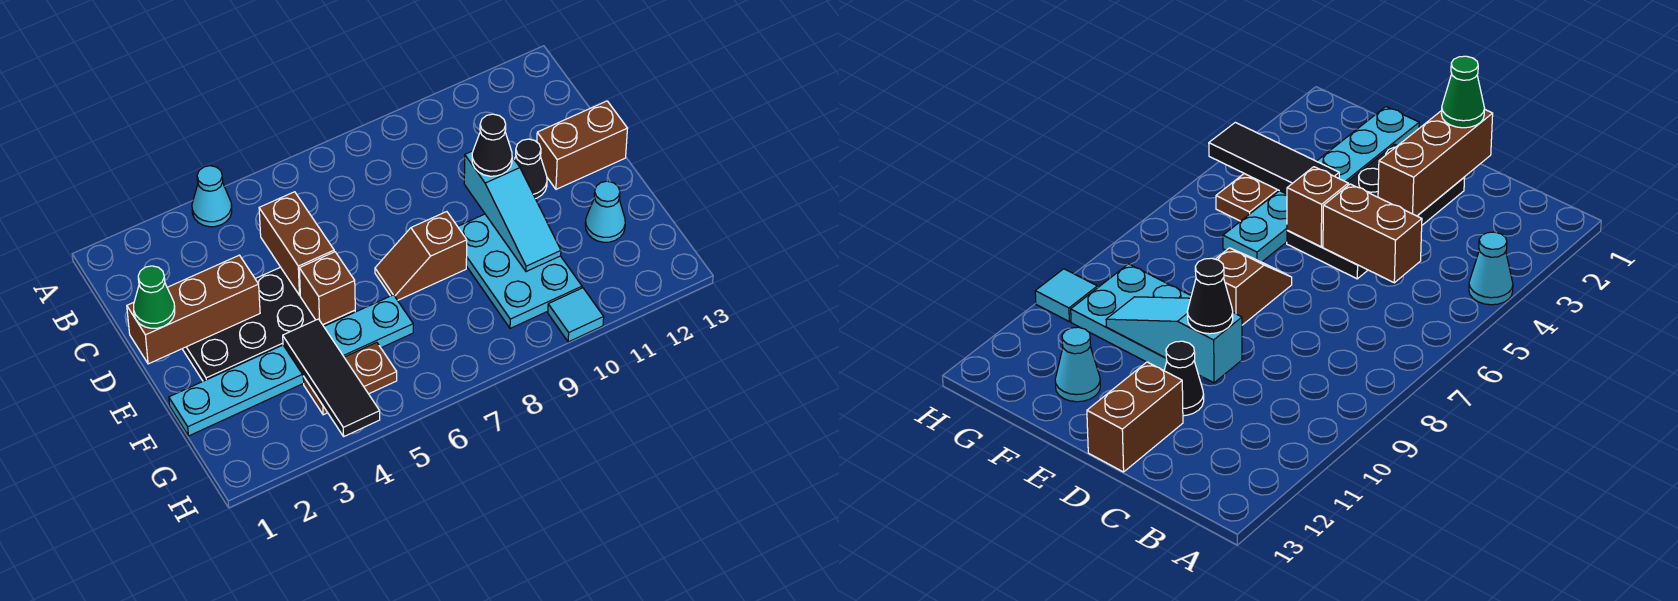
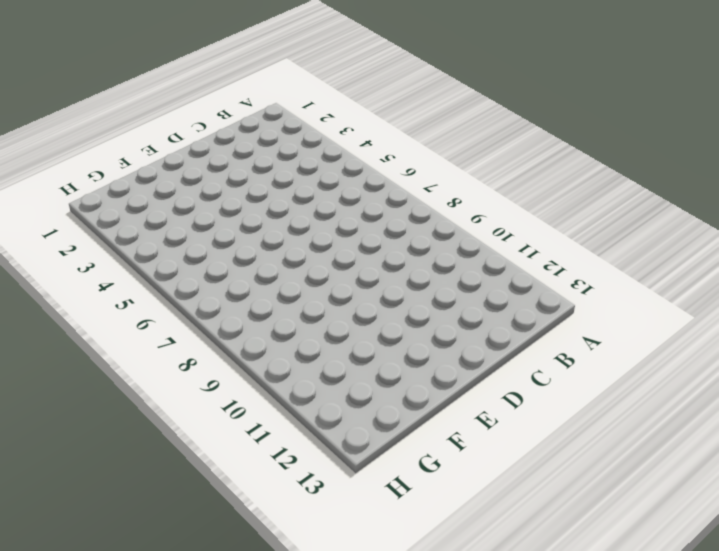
none -> cyan 1x1 cone [192,166,232,227]
none -> black 2x4 plate [183,267,355,381]
none -> black 1x1 cone [514,139,547,199]

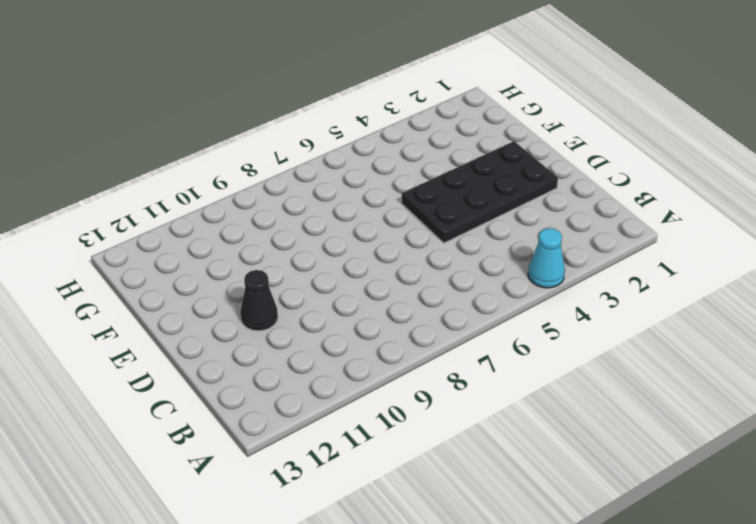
none -> brown 1x2 brick [537,101,627,189]
none -> brown 1x2 slope [375,212,467,300]
none -> cyan 2x3 plate [458,214,582,328]

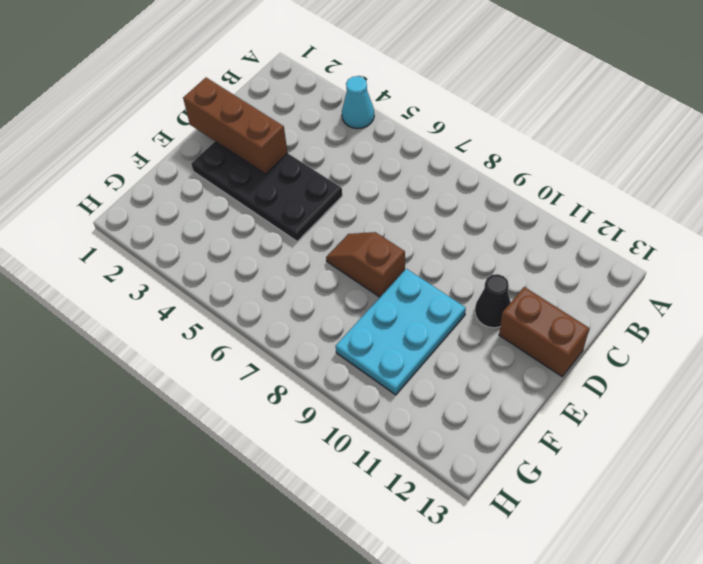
none -> cyan 1x6 plate [169,295,413,436]
none -> cyan 1x1 cone [585,181,625,242]
none -> brown 1x2 plate [303,342,397,415]

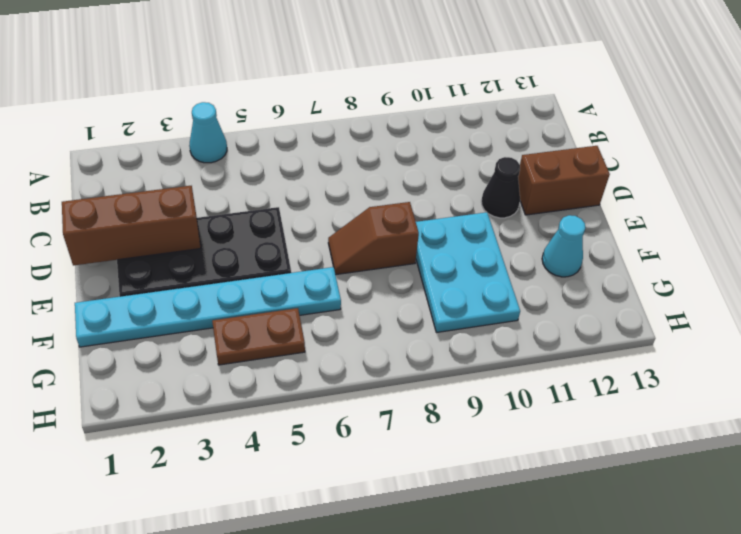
none -> cyan 1x1 tile [548,288,604,342]
none -> brown 1x2 brick [259,192,334,295]
none -> cyan 1x3 slope [464,151,561,272]

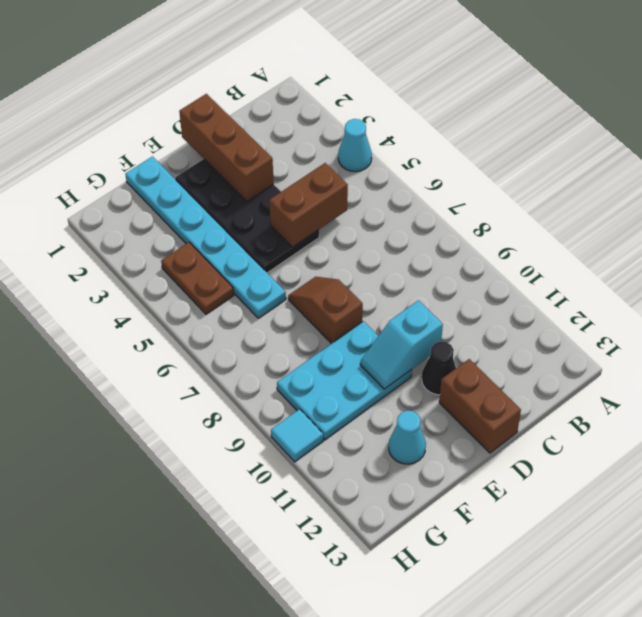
cyan 1x2 slope [360,300,443,389] -> cyan 1x3 slope [464,151,561,272]
none -> brown 1x1 brick [299,252,355,325]
none -> black 1x3 tile [283,319,380,436]
none -> green 1x1 cone [134,266,175,328]

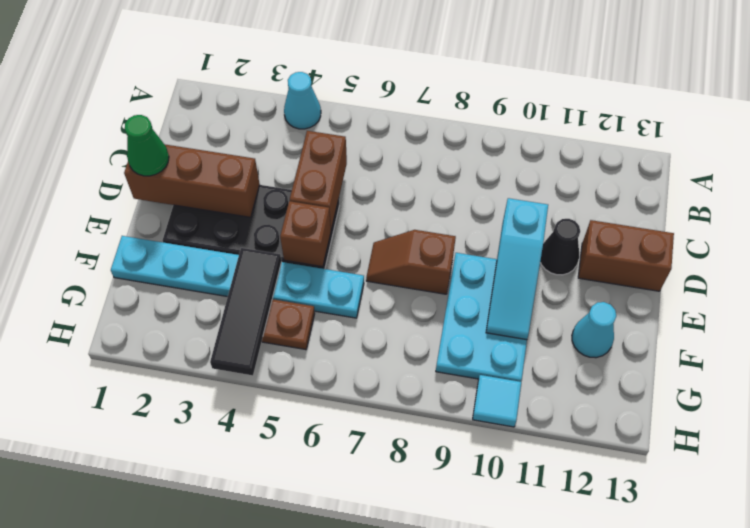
none -> black 1x1 cone [472,114,512,176]

